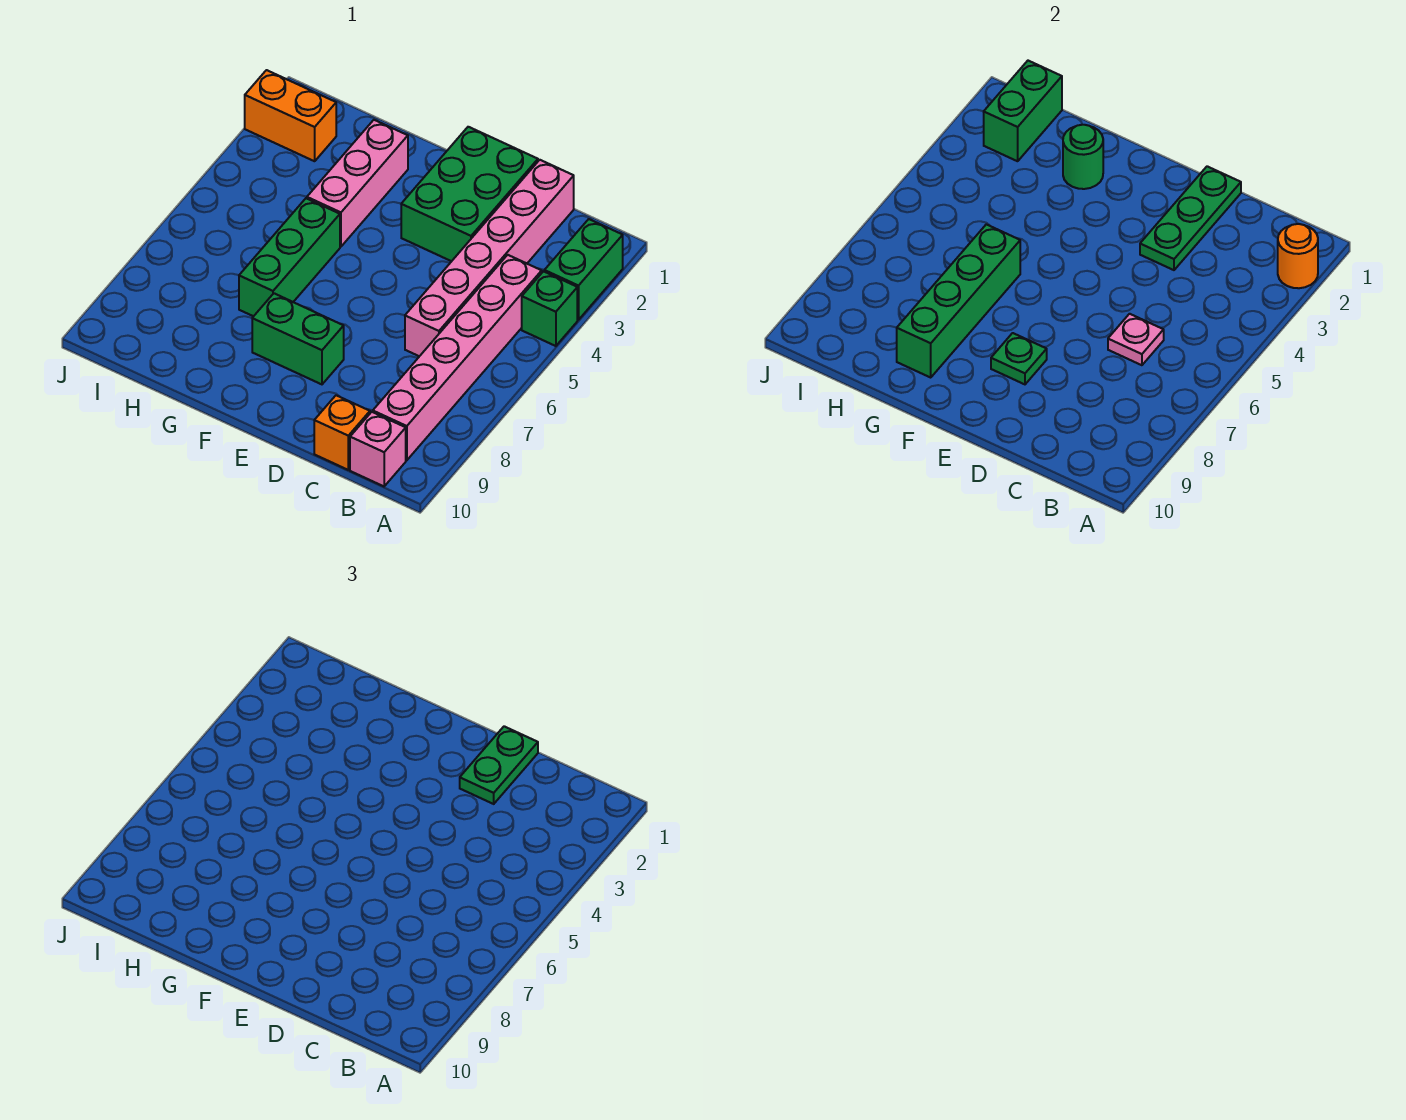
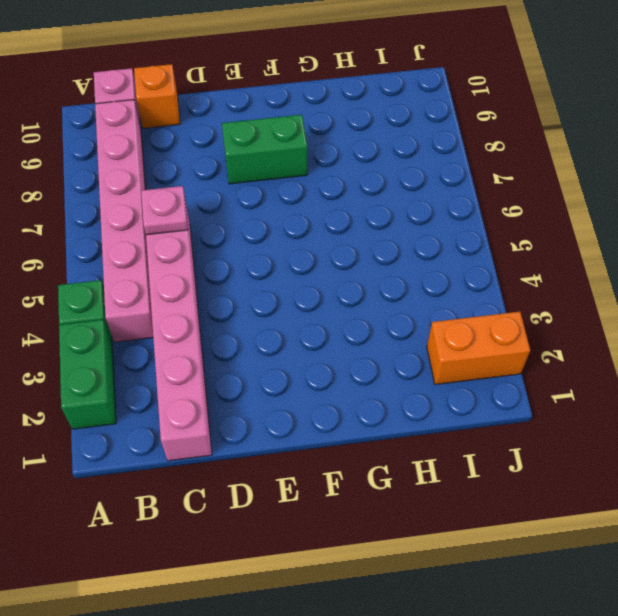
none -> green 2x3 brick [401,127,538,261]
none -> pink 1x3 brick [307,120,408,247]
none -> green 1x3 brick [239,198,340,316]

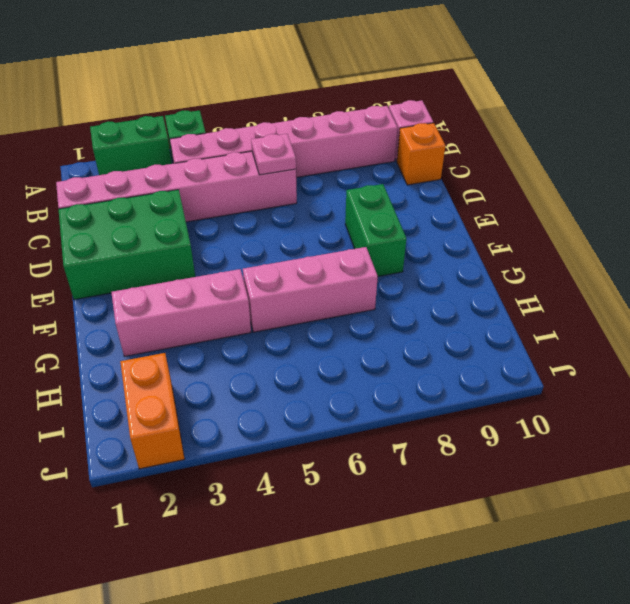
pink 1x3 brick [243,247,378,332] -> green 1x3 brick [239,198,340,316]
none -> orange 1x1 round brick [1278,224,1318,288]
none -> green 1x3 plate [1140,166,1241,270]
none -> green 1x1 plate [991,333,1047,384]

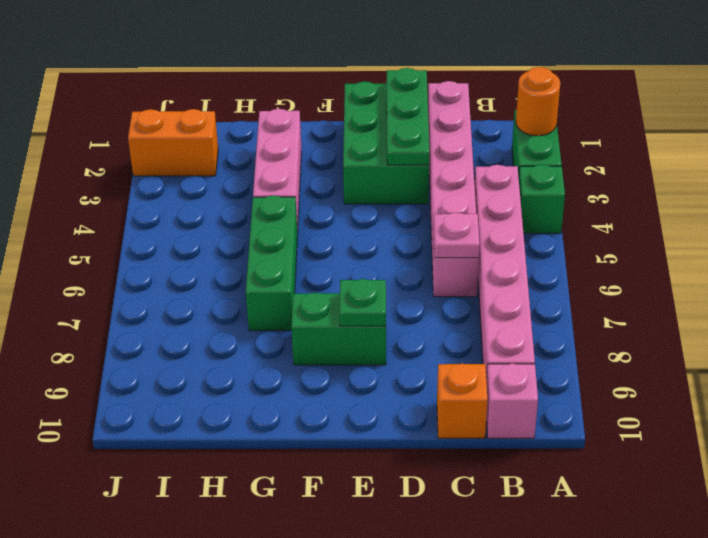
none -> green 1x1 round brick [1063,125,1103,189]
none -> green 1x4 brick [897,224,1020,377]
none -> green 1x2 brick [984,61,1062,161]

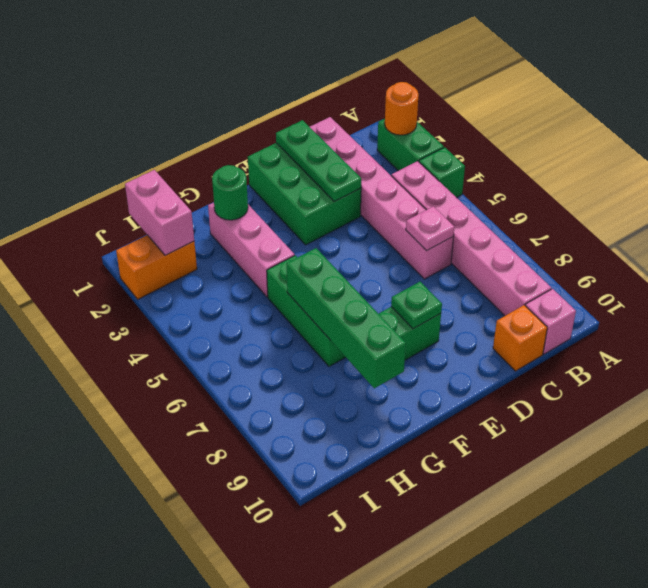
pink 1x2 brick [125,170,194,255] -> green 1x2 brick [984,61,1062,161]
none -> green 1x2 plate [460,726,538,804]

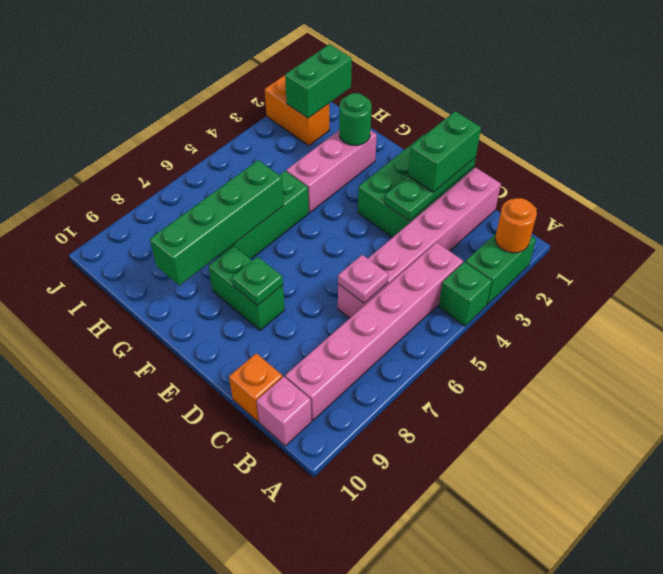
green 1x2 brick [408,111,481,192] -> green 1x2 plate [460,726,538,804]

